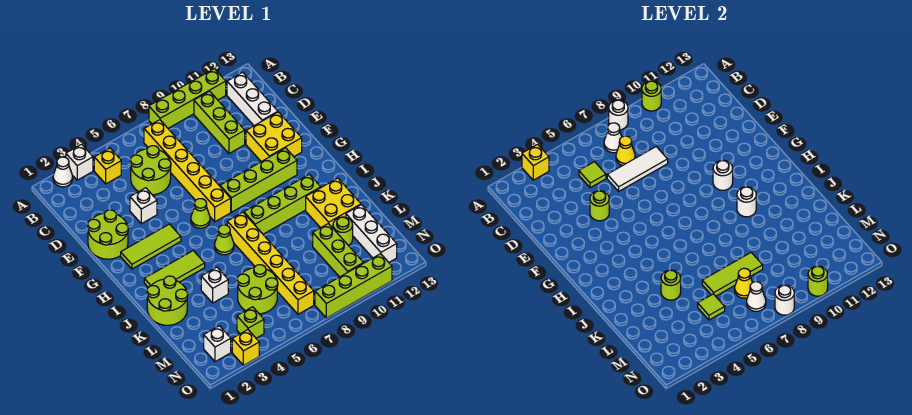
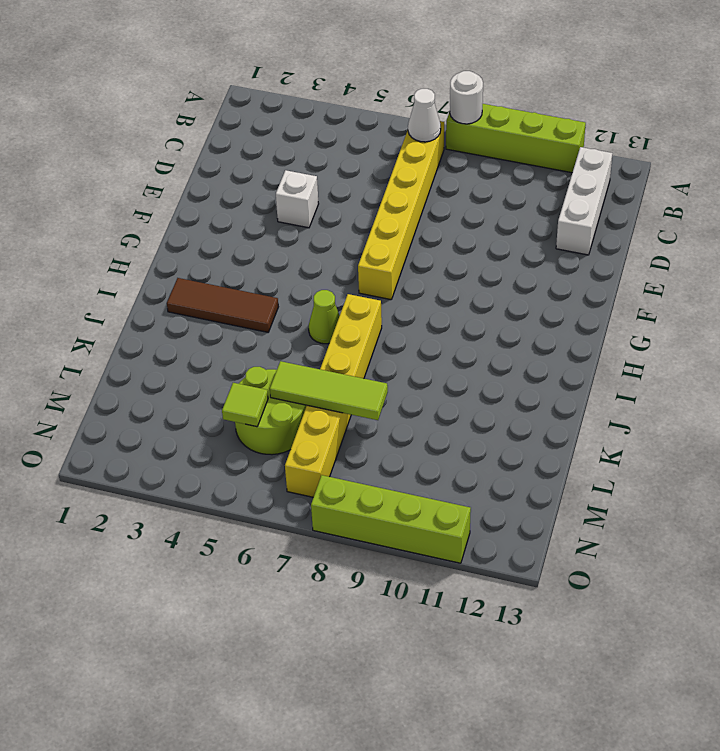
brown 1x3 tile [167,278,278,332] -> lime 1x3 tile [144,251,205,287]
none -> white 1x1 cone [53,157,73,187]
none -> white 1x1 brick [66,144,93,180]
none -> yellow 1x1 brick [94,148,121,184]
none -> lime 1x3 brick [194,91,245,154]

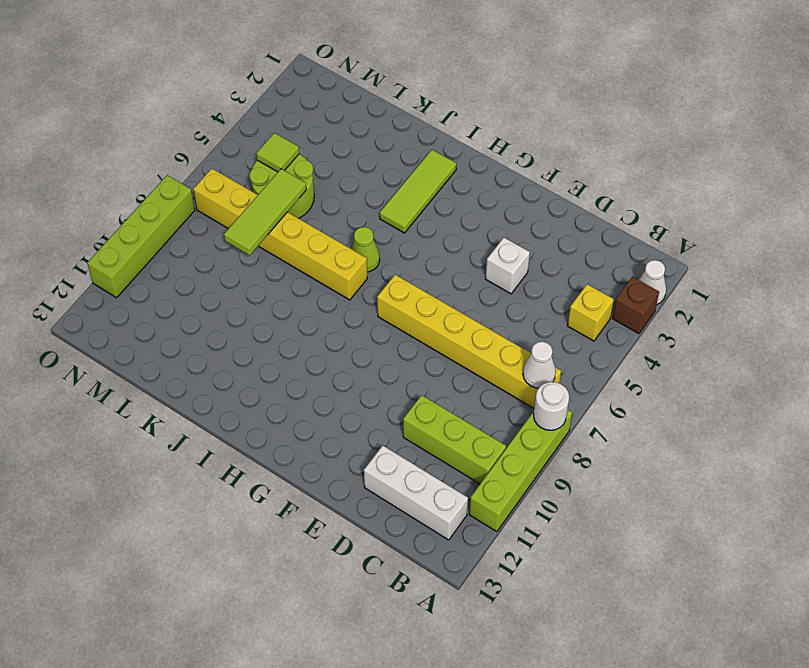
brown 1x1 brick [612,277,659,334] -> white 1x1 brick [66,144,93,180]
none -> lime 2x2 round brick [130,146,171,195]
none -> lime 2x2 round brick [88,210,128,259]
none -> yellow 2x2 brick [246,112,302,162]
none -> lime 1x3 tile [121,224,181,269]

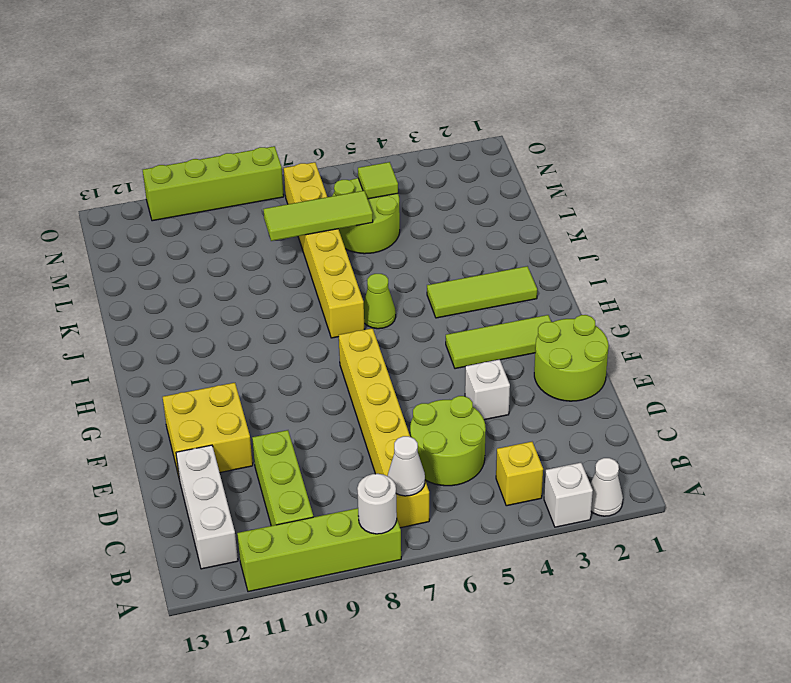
none -> lime 1x1 cone [191,199,210,228]
none -> lime 1x4 brick [220,148,297,212]
none -> lime 1x4 brick [244,174,321,234]
none -> lime 2x2 round brick [147,276,188,325]

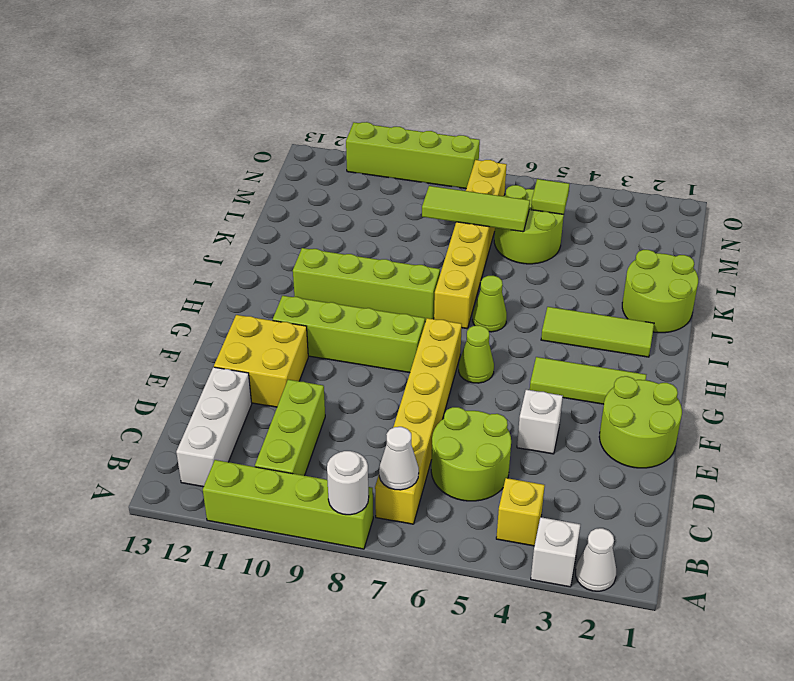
none -> yellow 2x2 brick [306,178,361,228]
none -> white 1x1 brick [201,267,228,303]
none -> lime 1x3 brick [313,223,363,277]
none -> lime 1x1 round brick [333,217,353,246]

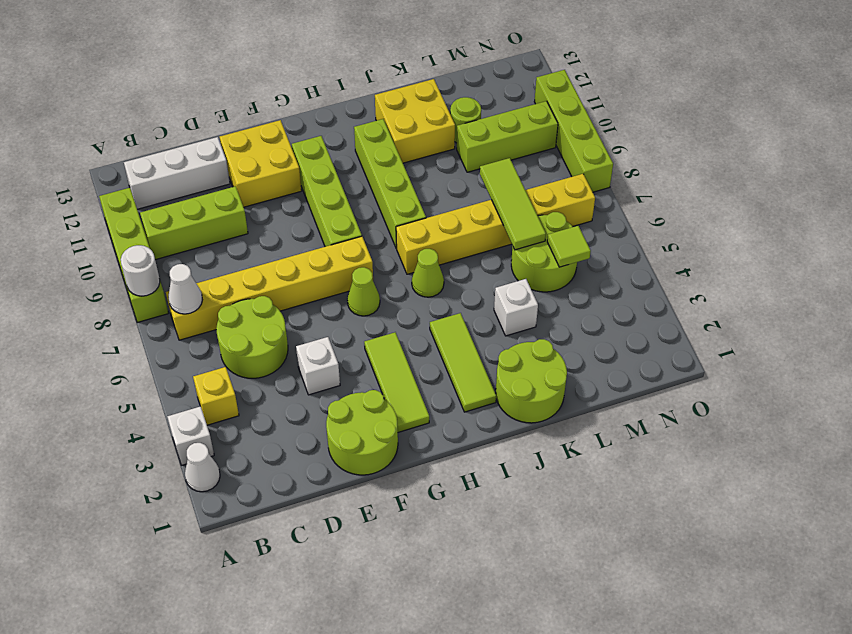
none -> white 1x3 brick [346,205,397,262]
none -> white 1x1 brick [204,326,231,362]
none -> lime 1x1 brick [237,307,264,338]
none -> yellow 1x1 brick [232,330,259,365]

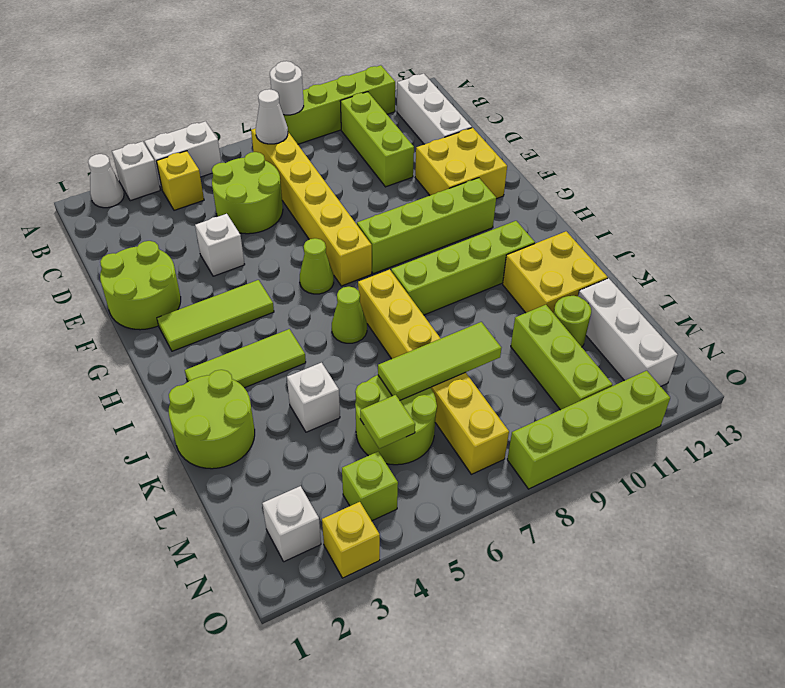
white 1x2 brick [145,121,221,189] -> none
none -> yellow 1x1 brick [522,144,549,180]
none -> lime 1x1 round brick [642,81,661,111]
none -> lime 1x1 tile [579,162,606,188]
none -> yellow 1x1 cone [616,136,635,166]

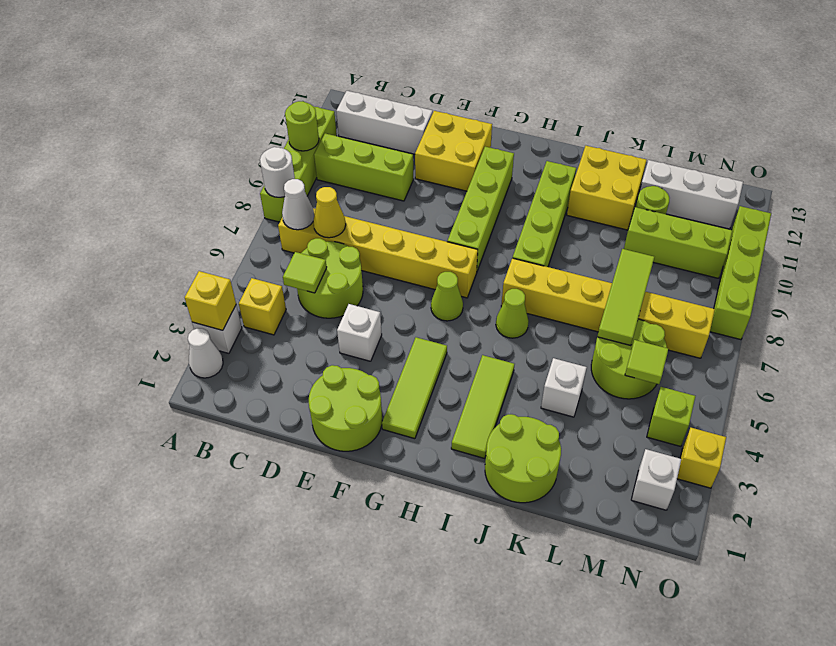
none -> white 1x3 tile [607,147,668,191]
none -> lime 1x1 round brick [590,191,609,221]
none -> white 1x1 round brick [713,160,733,190]
none -> white 1x1 round brick [737,187,756,217]

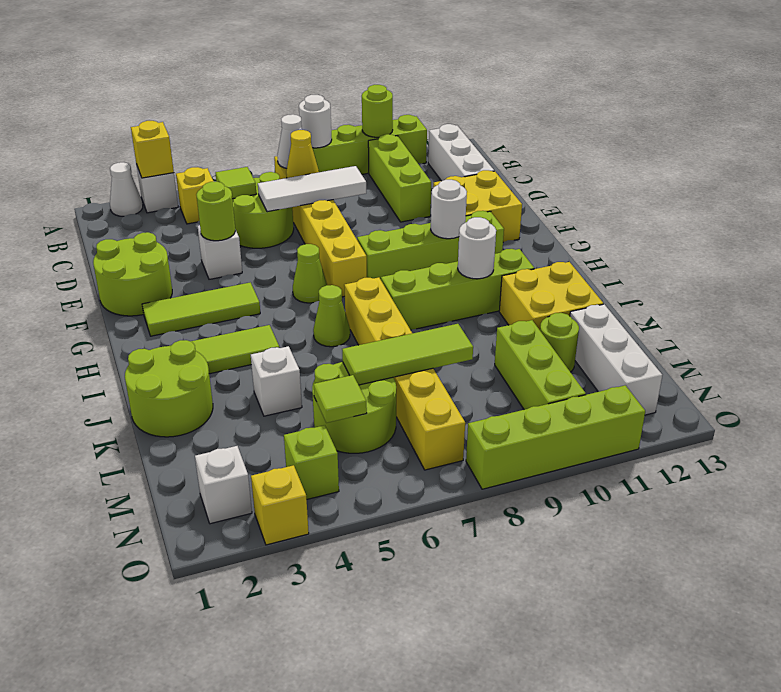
none -> lime 1x1 round brick [661,270,681,300]
none -> yellow 1x1 cone [735,268,752,298]
none -> white 1x1 cone [747,282,766,311]
none -> white 1x1 round brick [775,285,794,315]

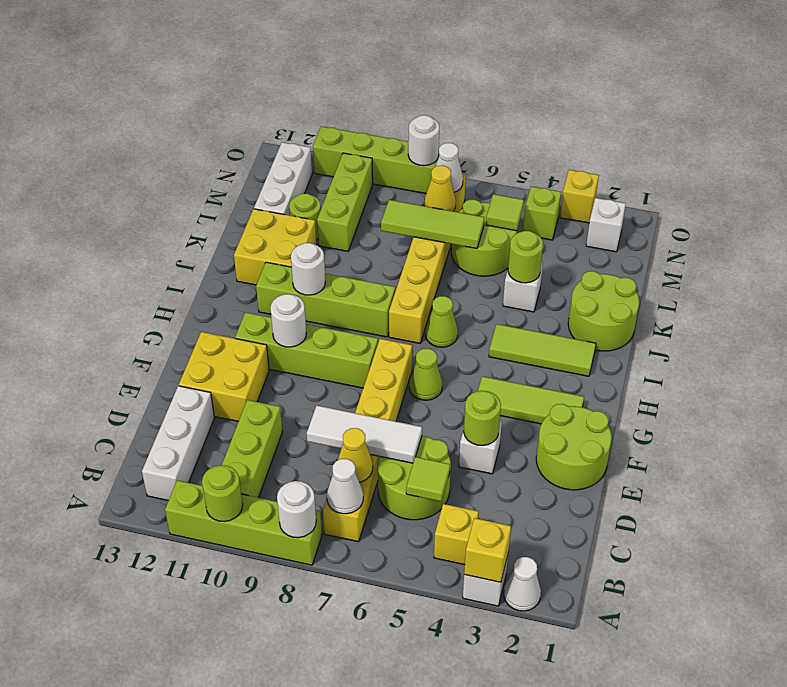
none -> lime 1x1 round brick [808,266,828,296]

